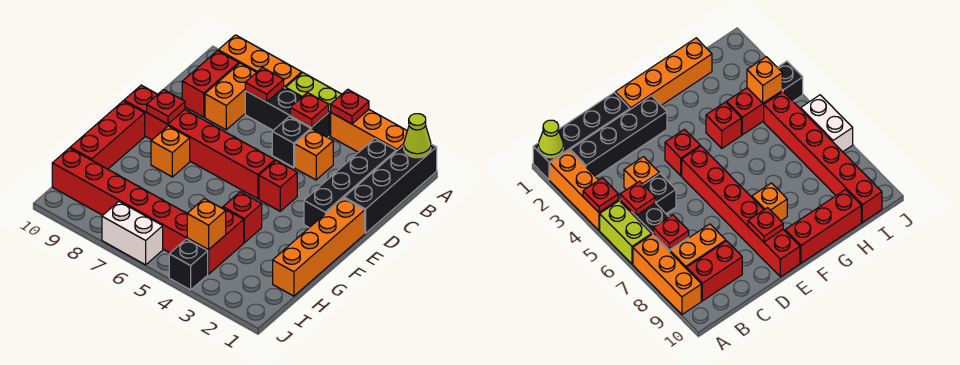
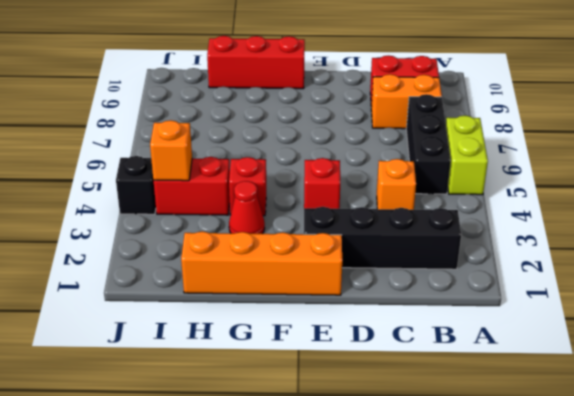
red 1x1 cone [229,181,265,234] -> none
none -> black 1x4 brick [344,144,437,233]
none -> orange 1x3 brick [331,110,407,152]
none -> orange 1x3 brick [218,35,302,88]

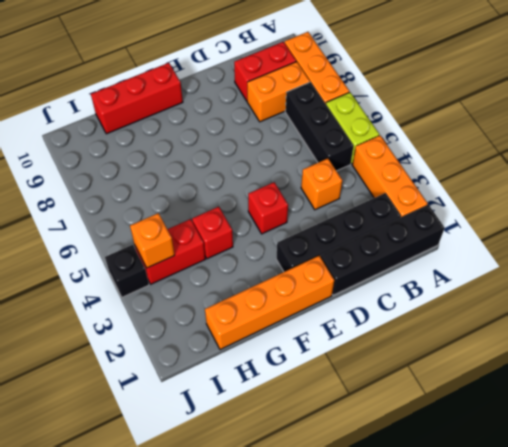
none -> black 1x1 brick [272,117,311,167]
none -> red 1x6 brick [124,85,275,199]
none -> orange 1x1 brick [151,126,190,177]

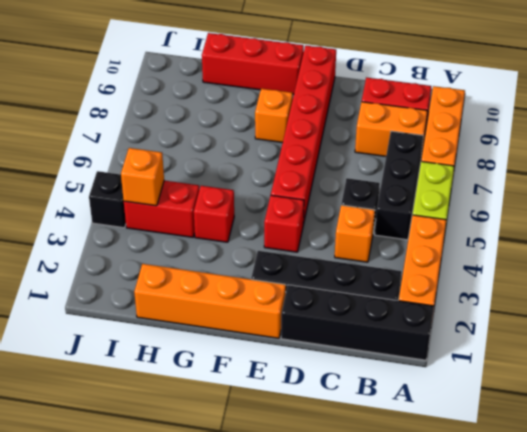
none -> red 1x6 brick [52,148,187,253]
none -> white 1x2 brick [102,202,163,265]
none -> lime 1x1 cone [404,114,431,158]

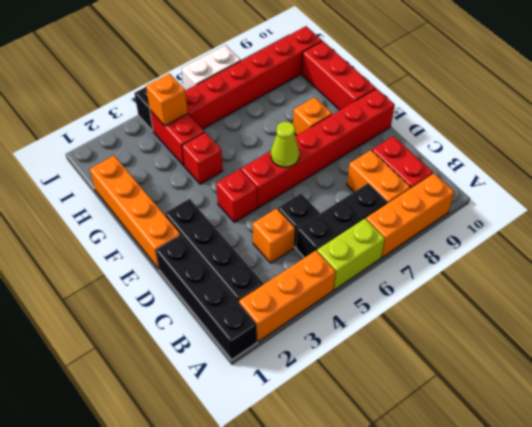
lime 1x1 cone [271,122,299,167] -> lime 1x1 cone moved to [404,114,431,158]
none -> red 1x1 plate [331,89,369,124]
none -> red 1x1 plate [290,93,329,127]
none -> red 1x1 plate [245,68,284,102]

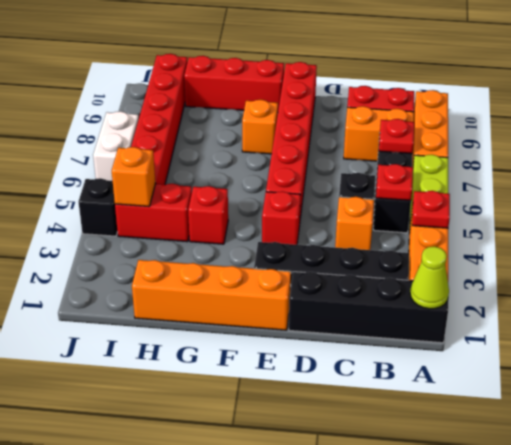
none -> red 1x1 plate [147,90,185,124]

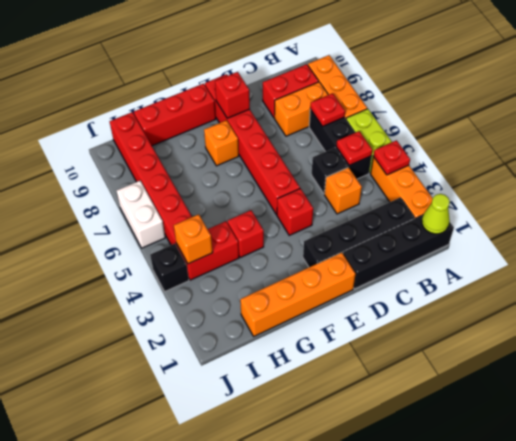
red 1x1 brick [215,72,250,118] -> red 1x1 plate [147,90,185,124]

